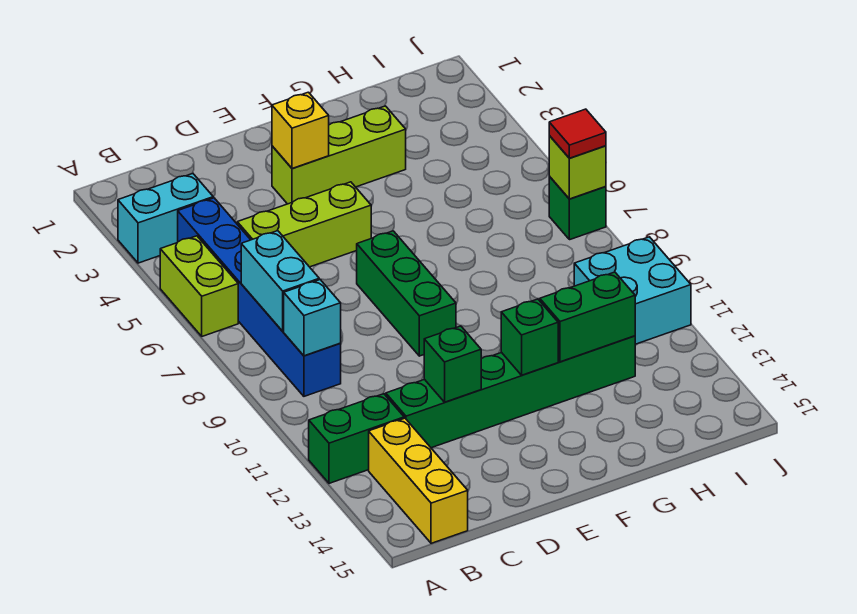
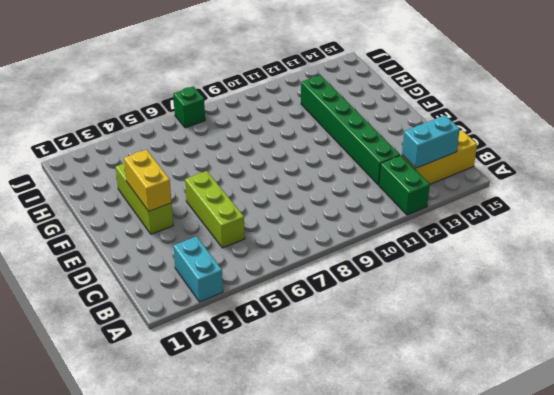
cyan 1x2 brick [402,115,460,168] -> cyan 1x2 brick moved to [241,231,319,331]
yellow 1x2 brick [124,150,172,211] -> yellow 1x1 brick [272,92,329,168]
none -> lime 1x2 brick [160,236,238,336]
none -> blue 1x6 brick [178,198,341,396]
none -> green 1x3 brick [357,231,456,356]

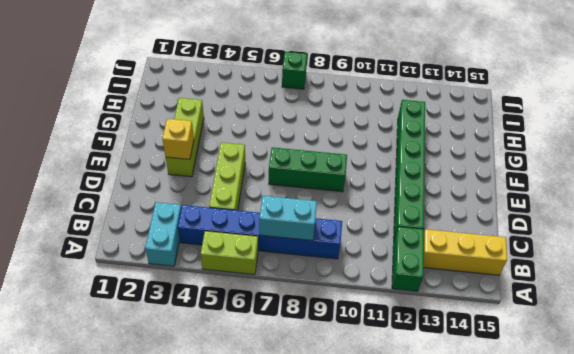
none -> cyan 2x2 brick [574,237,691,344]
none -> cyan 1x1 brick [284,280,341,356]
none -> green 1x1 brick [424,326,481,402]

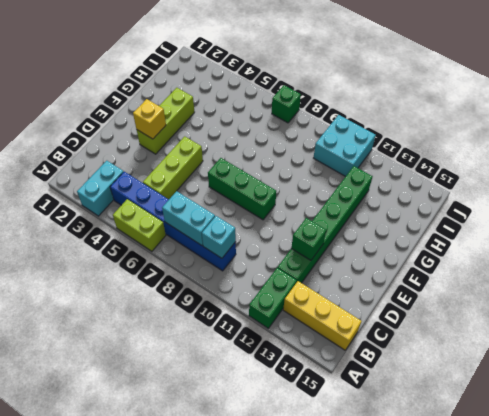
none -> green 1x1 brick [501,299,558,375]
none -> green 1x2 brick [540,272,635,362]
none -> lime 1x1 brick [549,136,606,199]

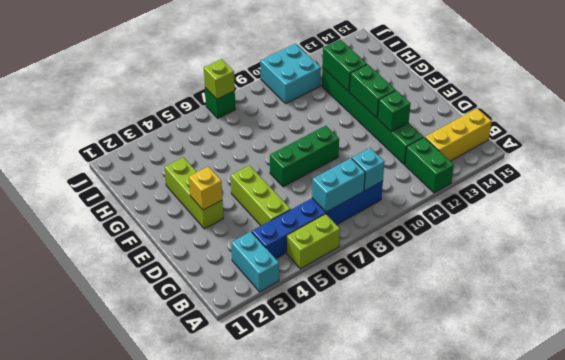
green 1x2 brick [350,64,396,118] -> green 1x1 brick [501,299,558,375]
none -> red 1x1 tile [549,109,606,158]

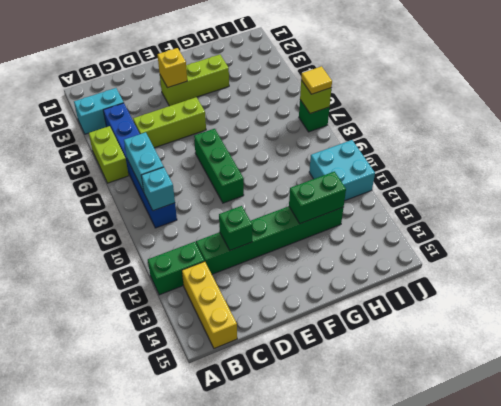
yellow 1x1 tile [301,66,332,94] -> red 1x1 tile [549,109,606,158]
none -> green 1x1 brick [501,299,558,375]

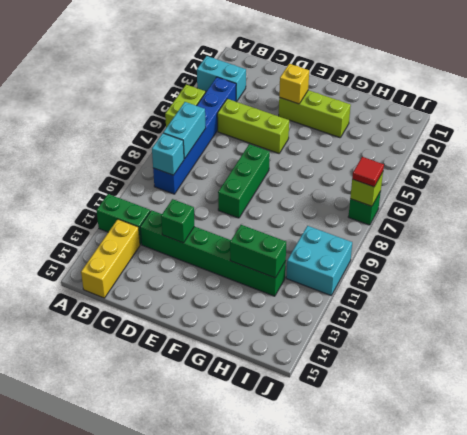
none -> green 1x1 brick [501,299,558,375]

